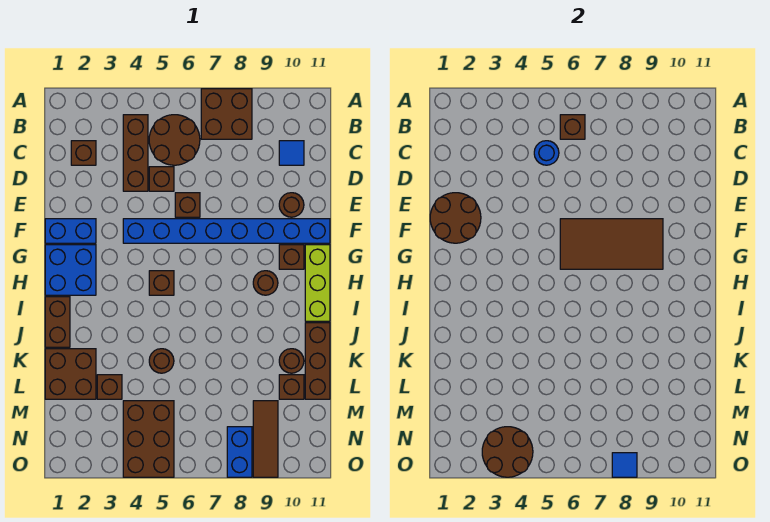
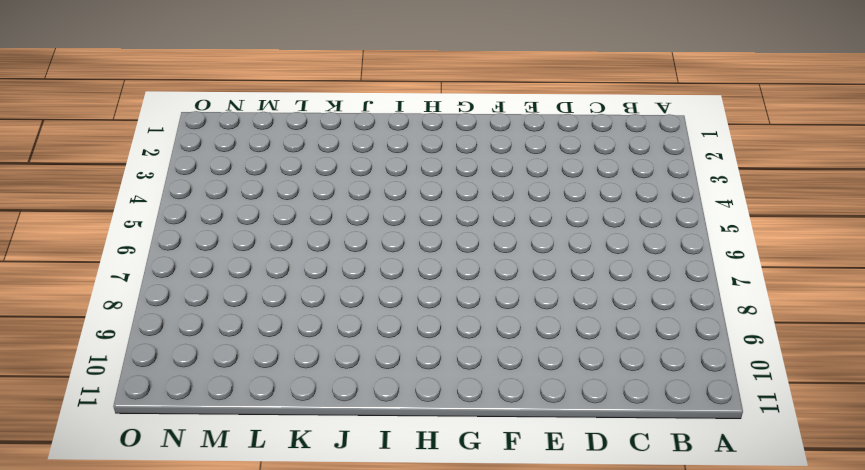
none -> brown 2x2 brick [201,89,252,139]
none -> brown 1x3 brick [123,115,148,191]
none -> brown 2x2 round brick [149,115,200,165]
none -> brown 1x1 brick [71,141,96,165]

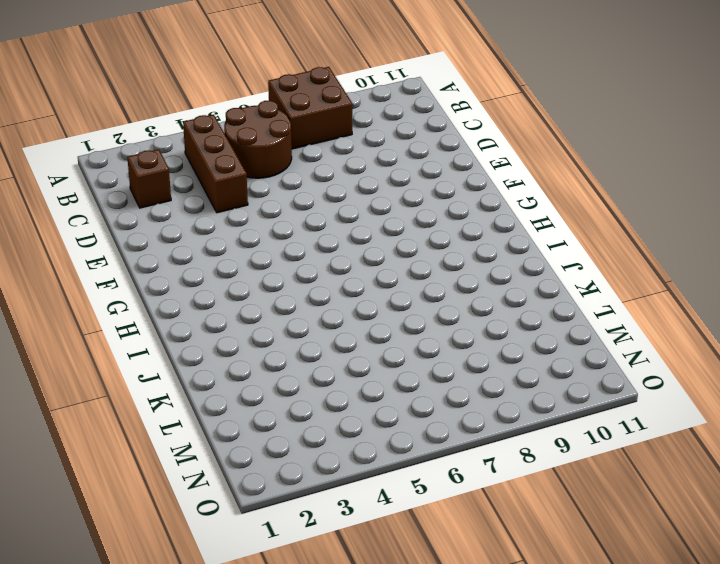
none -> blue 1x1 tile [279,141,304,165]
none -> brown 1x1 brick [149,167,174,191]
none -> brown 1x1 brick [175,193,200,217]
none -> brown 1x1 round brick [279,193,304,217]

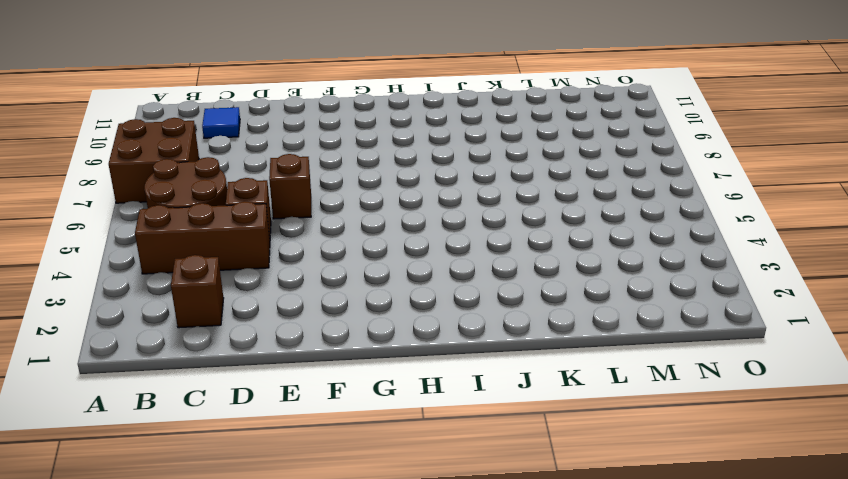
none -> brown 1x1 round brick [279,193,304,217]
none -> blue 1x2 brick [45,219,96,243]
none -> blue 1x8 brick [123,219,330,243]
none -> blue 2x2 brick [45,245,96,295]

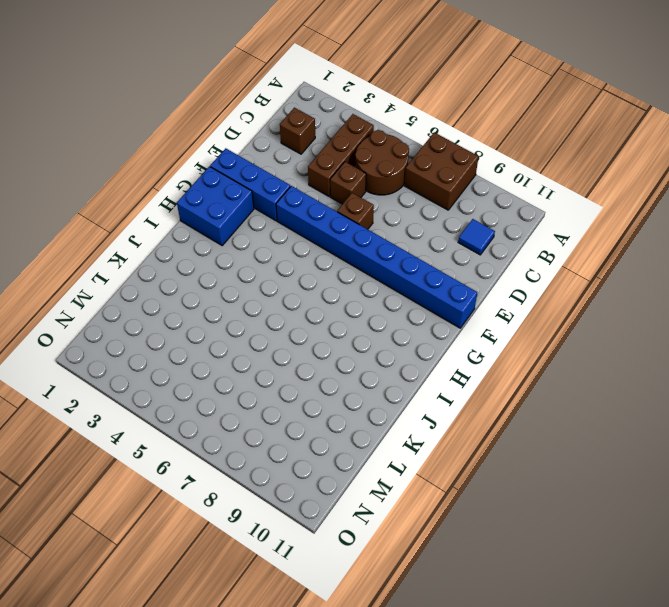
blue 1x3 brick [210,148,290,221] -> blue 1x2 brick [45,219,96,243]
none -> brown 1x1 round brick [279,193,304,217]
none -> brown 1x1 brick [279,245,304,269]
none -> lime 1x3 brick [305,245,330,321]
none -> brown 1x1 brick [149,271,174,295]

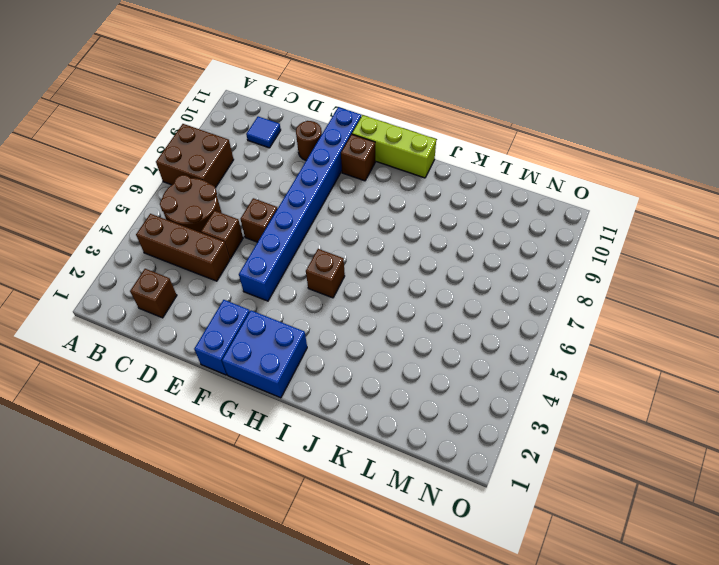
none -> brown 1x1 round brick [253,271,278,295]
none -> brown 1x2 brick [45,297,70,347]
none -> brown 1x3 brick [305,323,330,399]
none -> brown 2x2 brick [45,349,96,399]

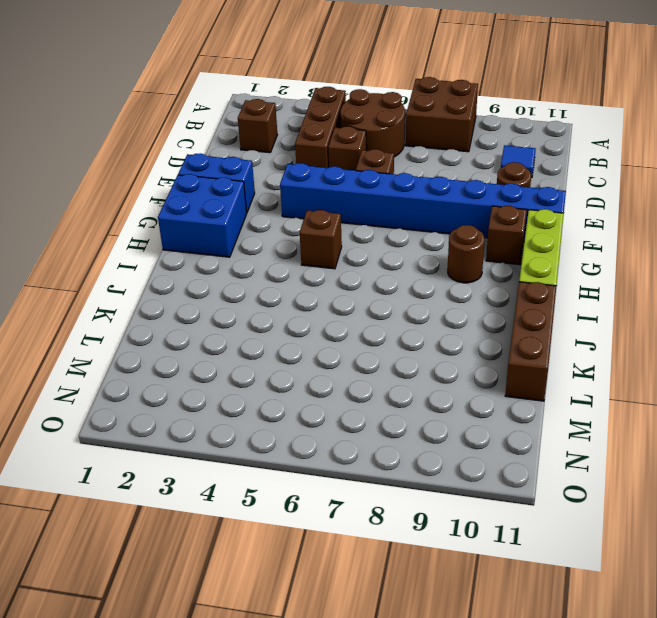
none -> brown 1x2 brick [45,297,70,347]
none -> brown 2x2 brick [45,349,96,399]
none -> brown 1x1 round brick [149,349,174,373]
none -> brown 1x1 round brick [279,349,304,373]

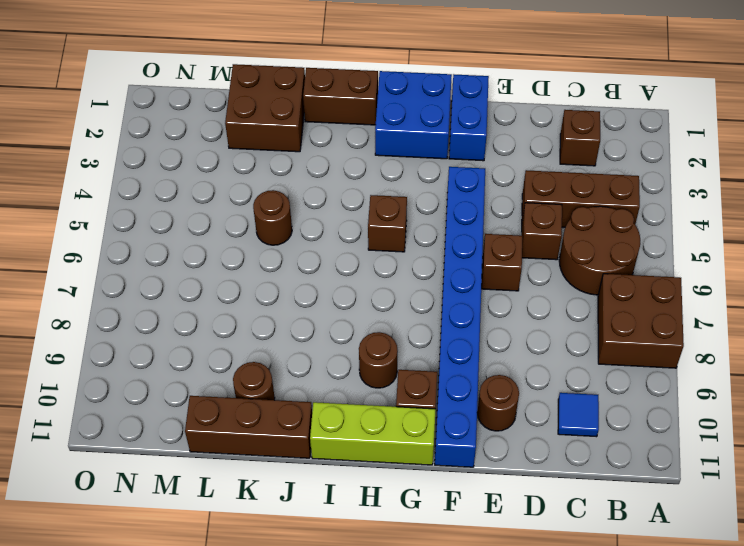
none -> brown 1x1 brick [97,375,122,399]
none -> brown 1x1 brick [279,375,304,399]
none -> brown 2x3 brick [123,401,174,477]
none -> brown 1x3 tile [253,401,278,477]

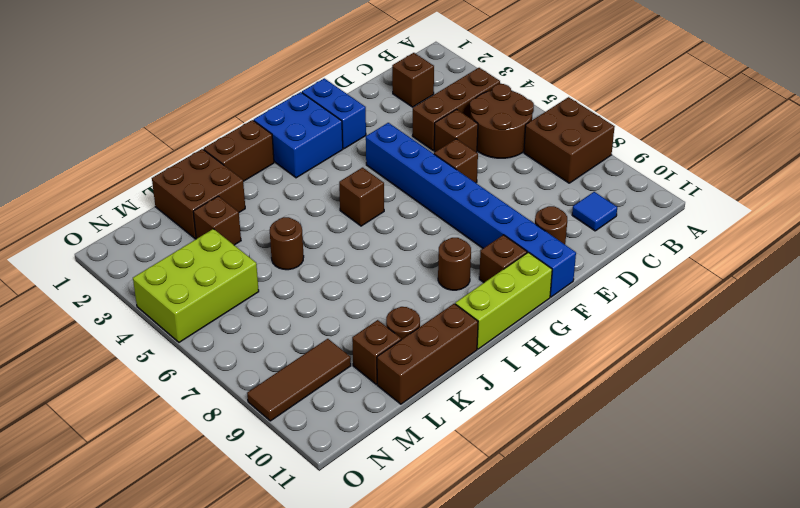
lime 2x3 brick [133,229,259,342] -> brown 2x3 brick [123,401,174,477]
none -> blue 1x2 brick [227,427,252,477]
none -> brown 1x1 brick [560,115,585,139]
none -> blue 1x1 round brick [534,141,559,165]
none -> brown 2x2 round brick [430,193,481,243]

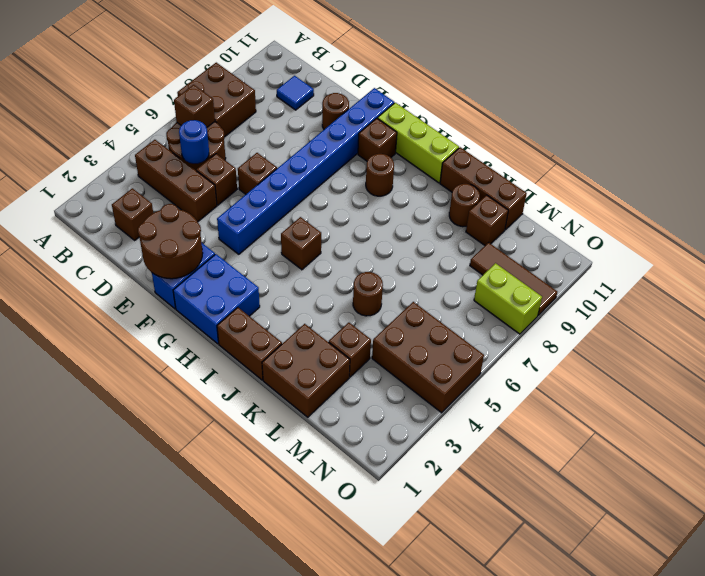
lime 1x2 brick [474,263,542,334] -> blue 1x2 brick [227,427,252,477]
none -> brown 2x4 tile [560,219,663,269]
none -> brown 2x2 round brick [482,427,533,477]
none -> blue 1x1 tile [612,453,637,477]

